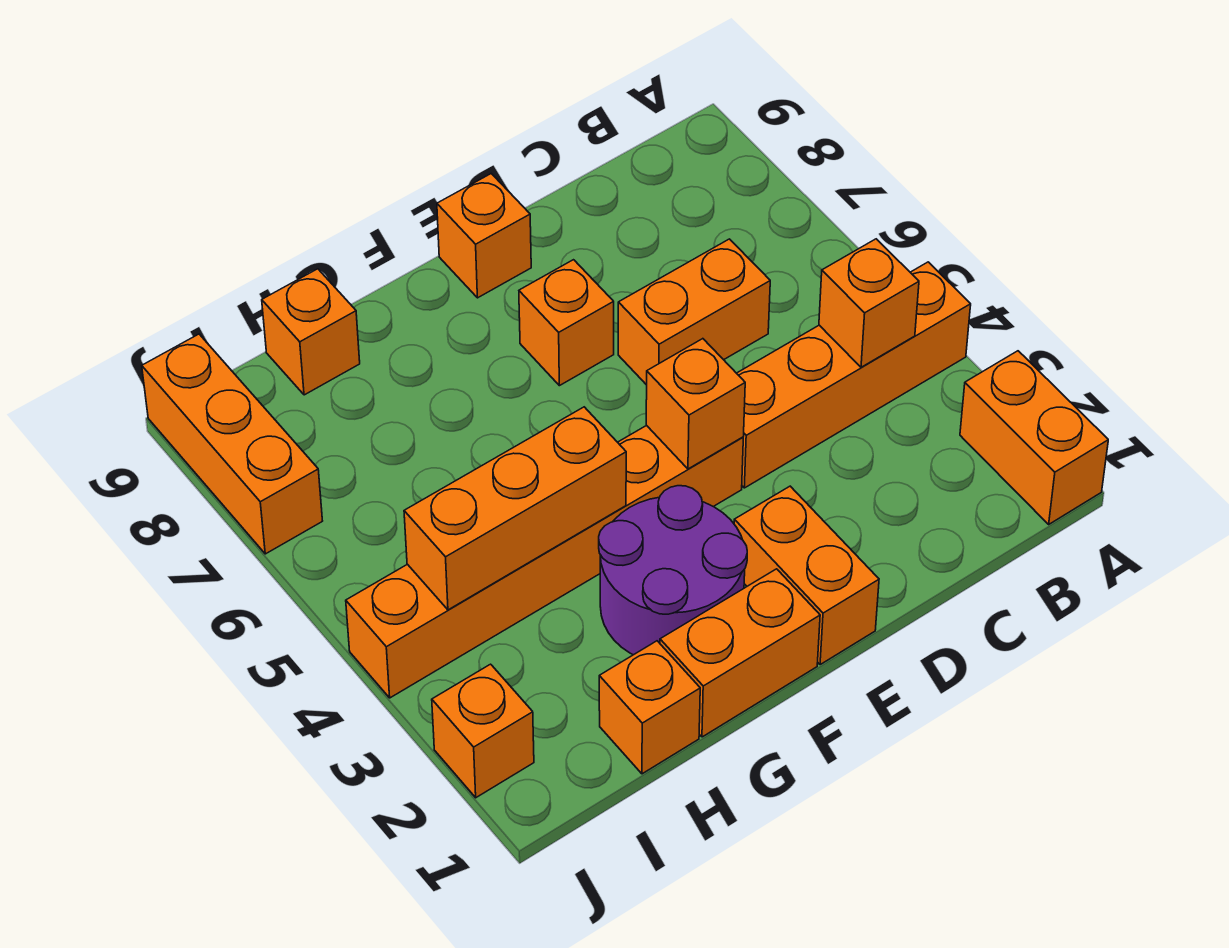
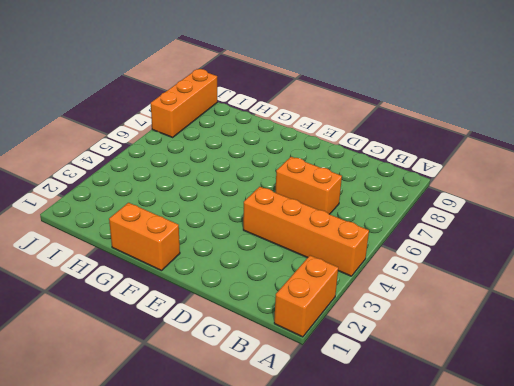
none -> orange 1x2 brick [734,486,879,665]
none -> orange 1x6 brick [346,425,743,698]
none -> orange 1x1 brick [519,260,614,386]

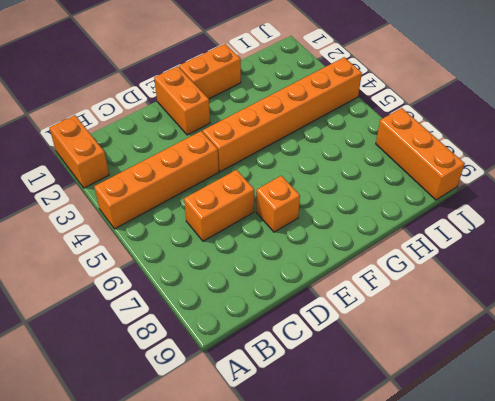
none -> orange 1x1 brick [437,174,531,298]
none -> purple 2x2 round brick [599,486,747,655]
none -> orange 1x1 brick [599,641,700,774]

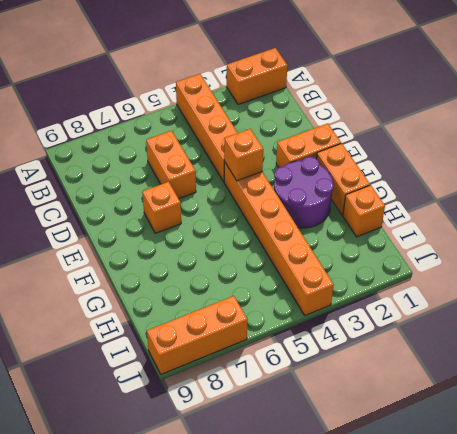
none -> orange 1x1 brick [437,174,531,298]
none -> orange 1x1 brick [262,269,360,395]
none -> orange 1x1 brick [432,664,534,798]

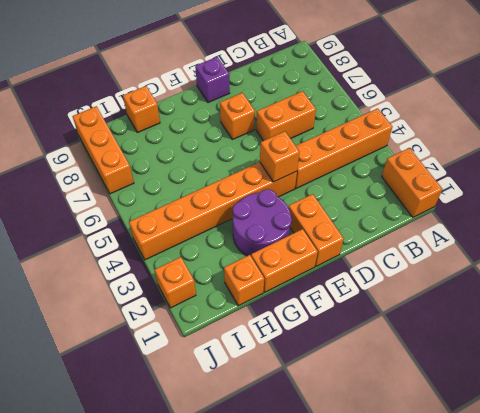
purple 1x1 brick [195,57,230,103] -> orange 1x1 brick [437,174,531,298]
none -> orange 1x1 brick [819,239,919,367]
none -> orange 1x3 brick [404,407,626,610]

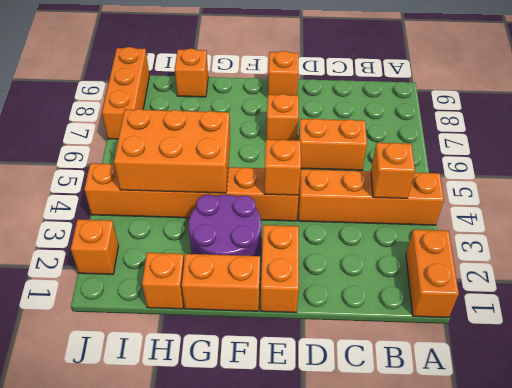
orange 2x3 brick [114,109,230,193] -> orange 1x3 brick [404,407,626,610]

